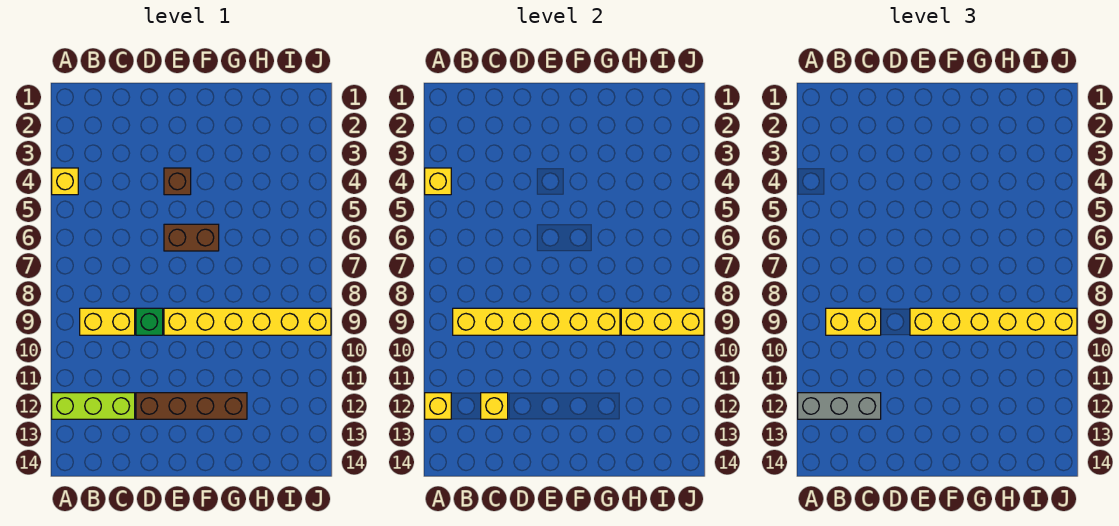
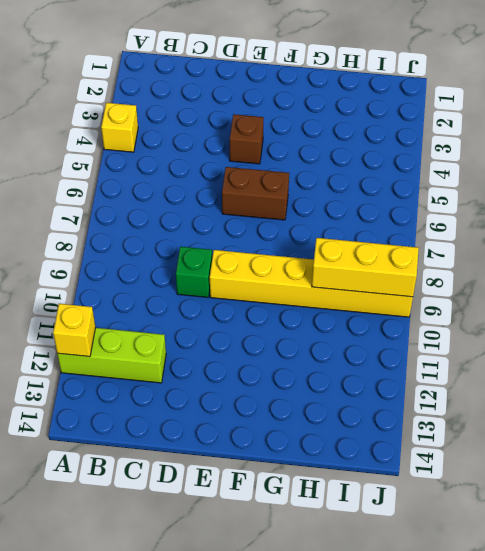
none -> yellow 1x2 brick [80,308,135,335]
none -> brown 1x4 brick [136,393,247,419]
none -> yellow 1x1 brick [425,168,451,195]

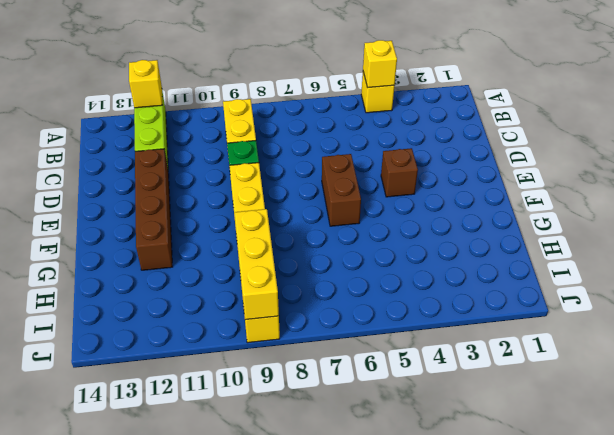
none -> yellow 1x6 brick [453,308,620,335]
none -> yellow 1x1 brick [481,393,508,419]
none -> grey 1x3 brick [798,393,881,419]

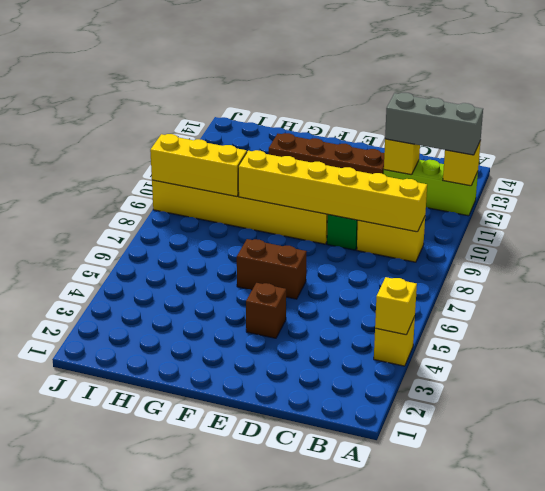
none -> yellow 1x2 brick [826,308,881,335]
none -> yellow 1x6 brick [910,308,1077,335]

